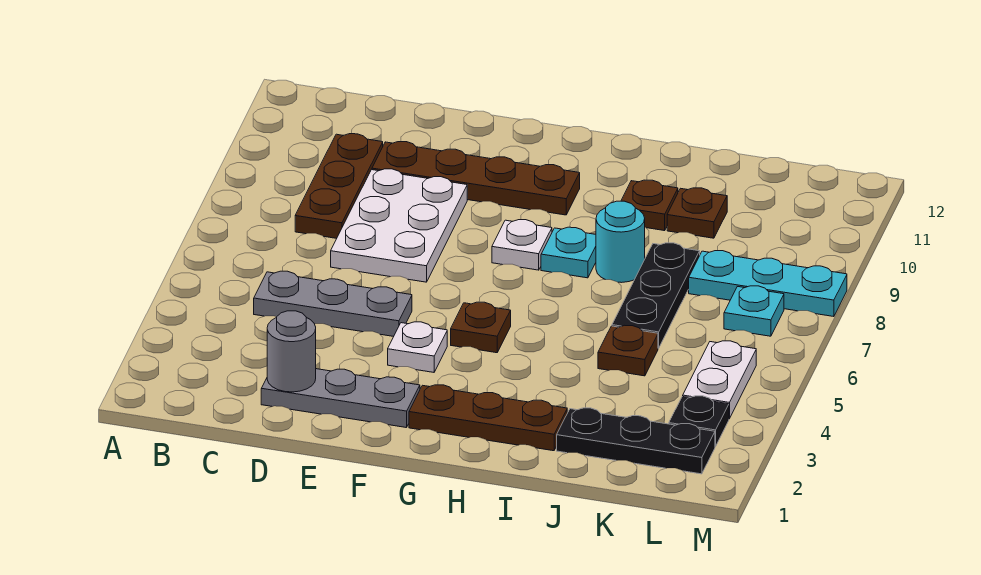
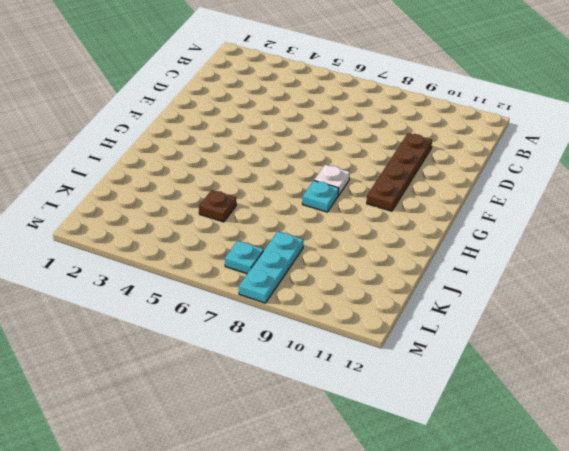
none -> grey 1x3 plate [254,271,412,336]
none -> brown 1x3 plate [295,134,383,238]
none -> grey 1x3 plate [261,369,420,428]

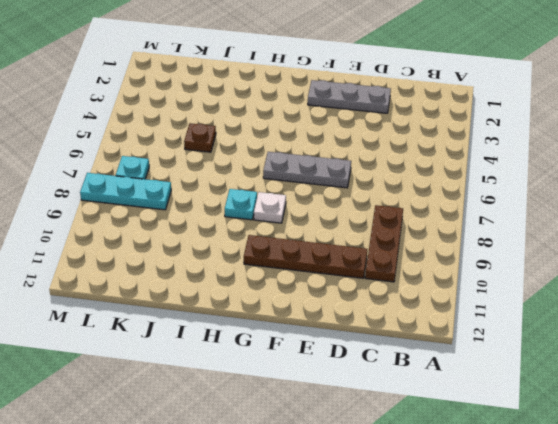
grey 1x3 plate [263,152,351,188] -> grey 1x3 plate moved to [254,271,412,336]
none -> white 2x3 plate [331,169,467,282]
none -> white 1x1 plate [388,322,447,372]
none -> brown 1x3 plate [409,385,567,451]

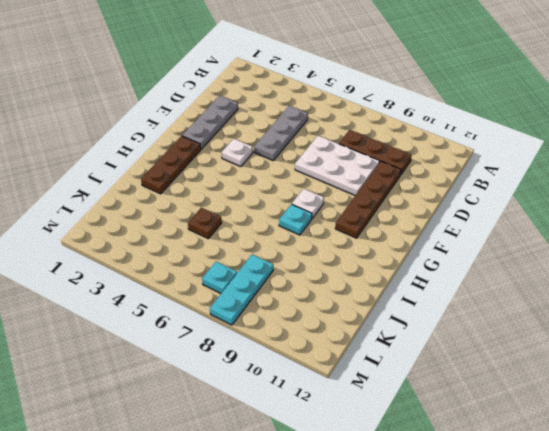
none -> brown 1x1 plate [451,302,511,353]
none -> cyan 1x1 round brick [596,201,645,283]
none -> brown 1x1 plate [621,180,678,231]

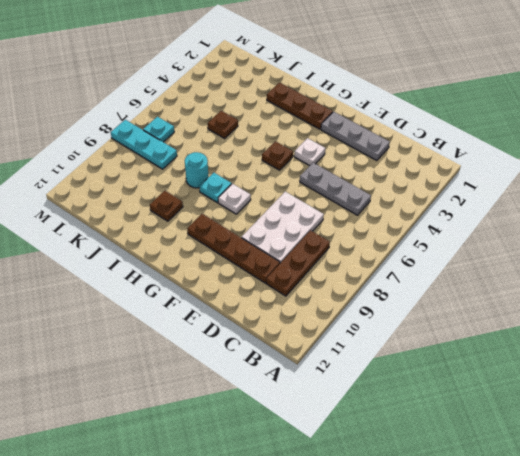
none -> black 1x3 plate [557,408,715,474]
none -> black 1x3 plate [612,243,700,348]
none -> brown 1x1 plate [667,188,727,238]

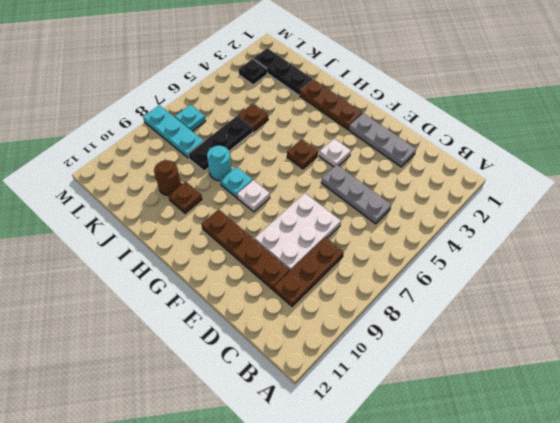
brown 1x1 round brick [154,160,181,196] -> brown 1x1 plate [667,188,727,238]
none -> white 1x2 plate [683,341,756,419]
none -> grey 1x1 round brick [267,311,316,392]

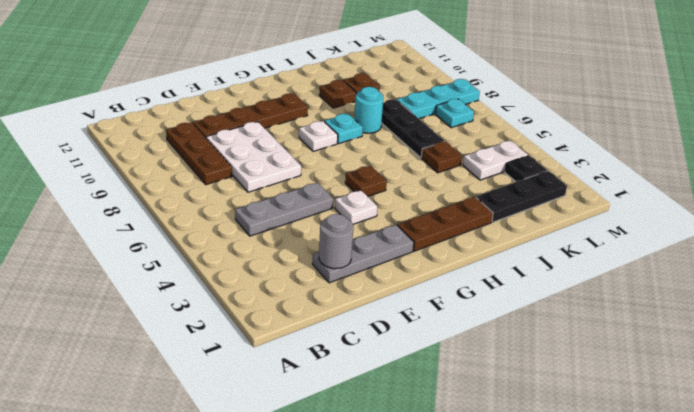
white 1x2 plate [463,141,528,180] -> white 1x2 plate turned to [683,341,756,419]

